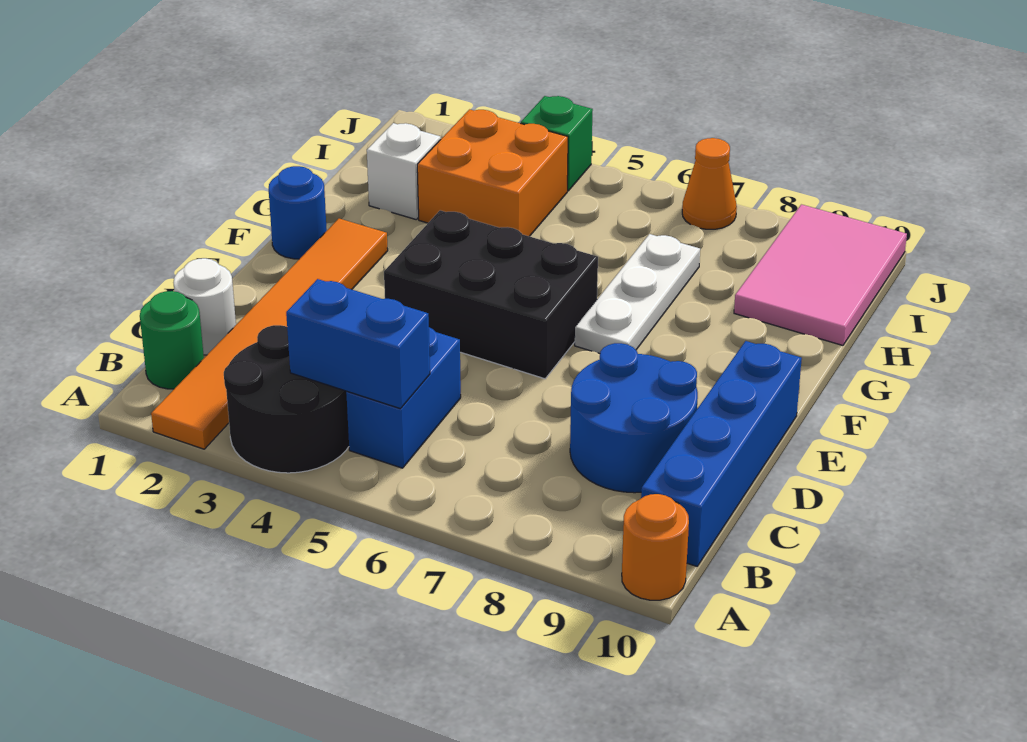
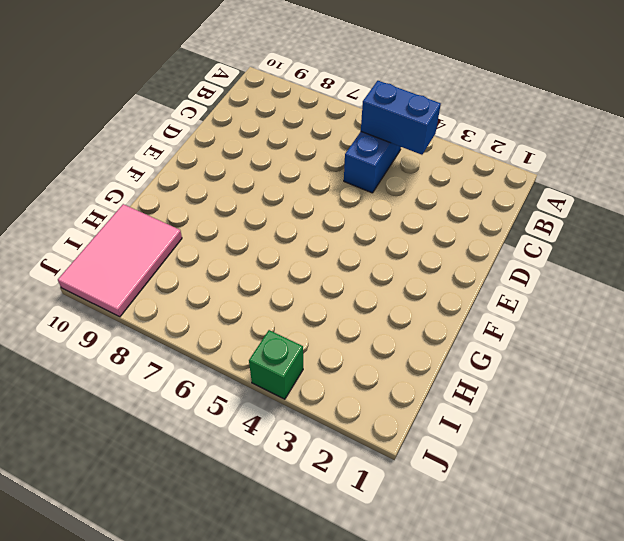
none -> orange 1x6 tile [151,219,388,449]
none -> black 2x2 round brick [224,325,349,473]
none -> orange 1x1 round brick [622,494,689,600]

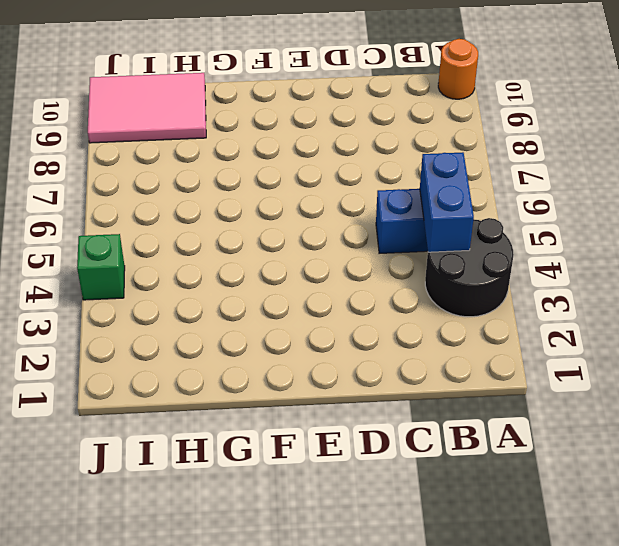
none -> orange 1x6 tile [151,219,388,449]
none -> green 1x1 round brick [140,291,204,389]
none -> blue 1x4 brick [641,341,802,566]

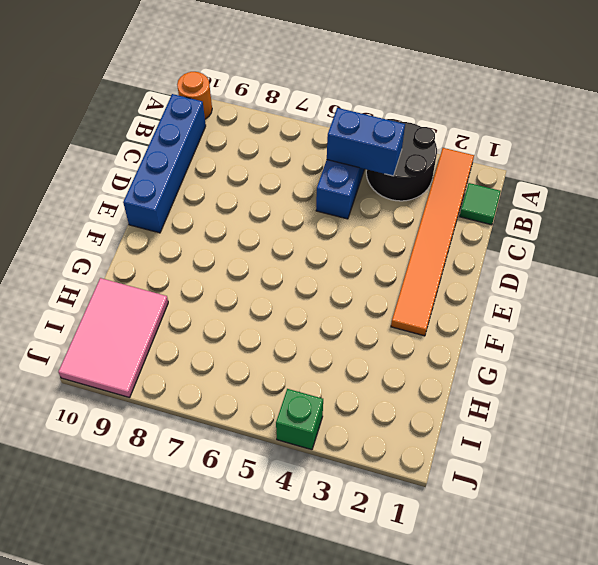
green 1x1 tile [460,183,501,225] -> green 1x1 round brick [140,291,204,389]
none -> white 1x1 round brick [173,258,236,355]
none -> blue 2x2 round brick [570,343,698,493]
none -> black 2x3 brick [384,210,598,379]

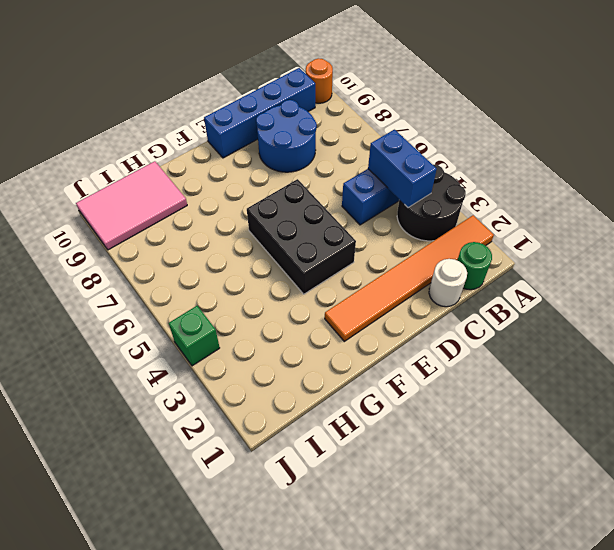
none -> blue 1x1 round brick [269,166,327,259]
none -> white 1x3 plate [575,234,700,354]
none -> white 1x1 brick [367,123,441,219]

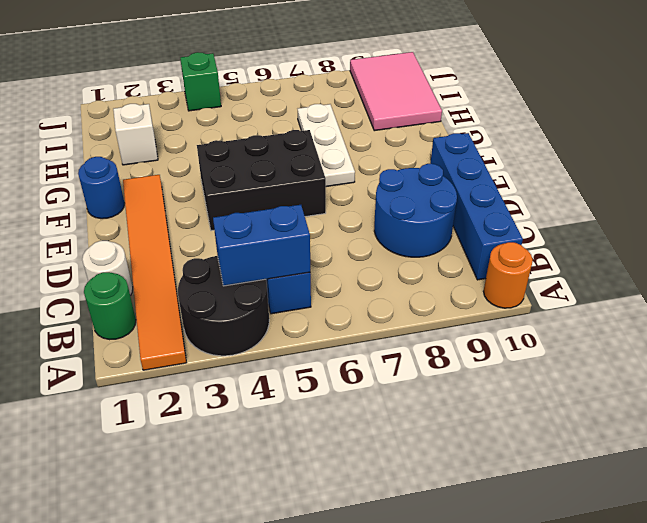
none -> orange 2x2 brick [417,109,568,236]
none -> orange 1x1 cone [682,138,737,229]

